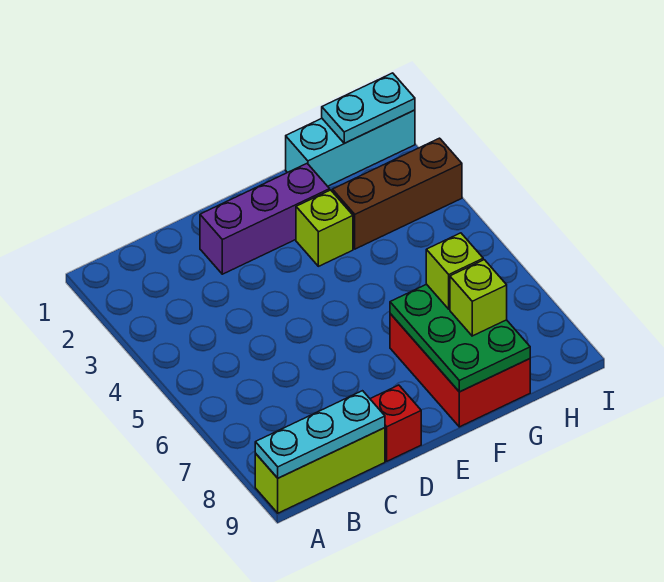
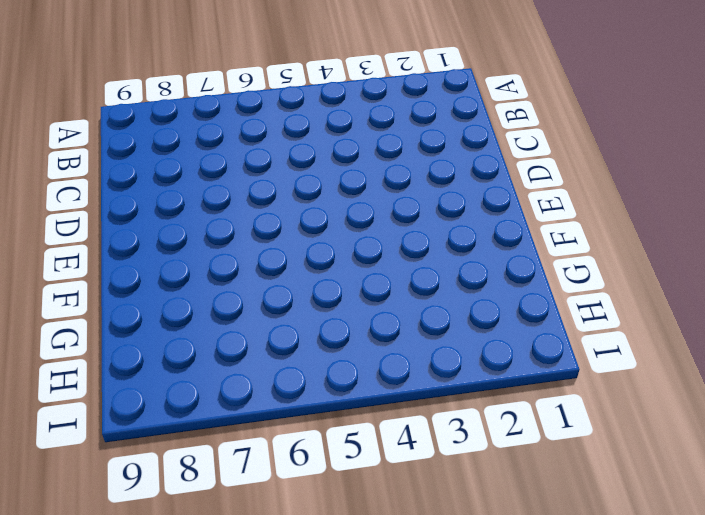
none -> lime 1x3 brick [255,428,385,513]
none -> purple 1x3 brick [200,164,330,274]
none -> red 1x1 brick [370,385,421,461]

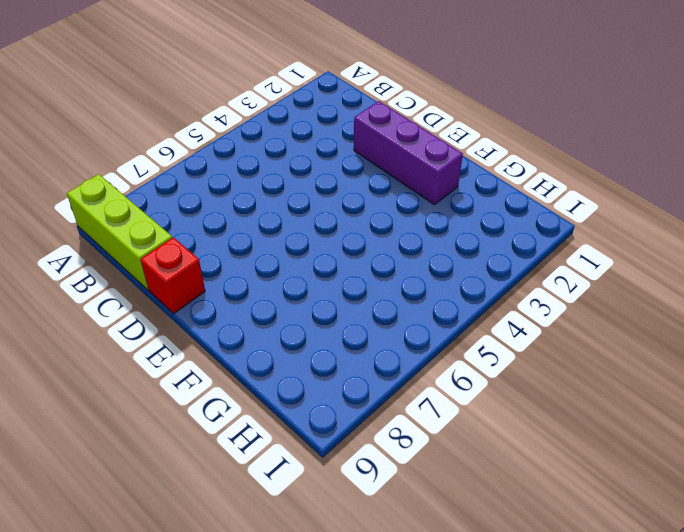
none -> lime 1x1 brick [296,190,353,266]
none -> red 2x3 brick [390,314,530,427]
none -> cyan 1x3 brick [286,110,415,186]

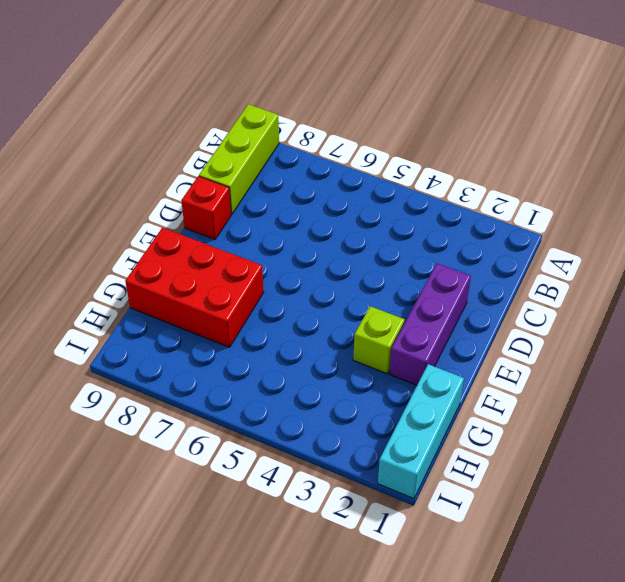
none -> brown 1x3 brick [332,138,462,249]
none -> cyan 1x3 plate [255,391,385,478]
none -> green 2x3 plate [390,284,530,392]

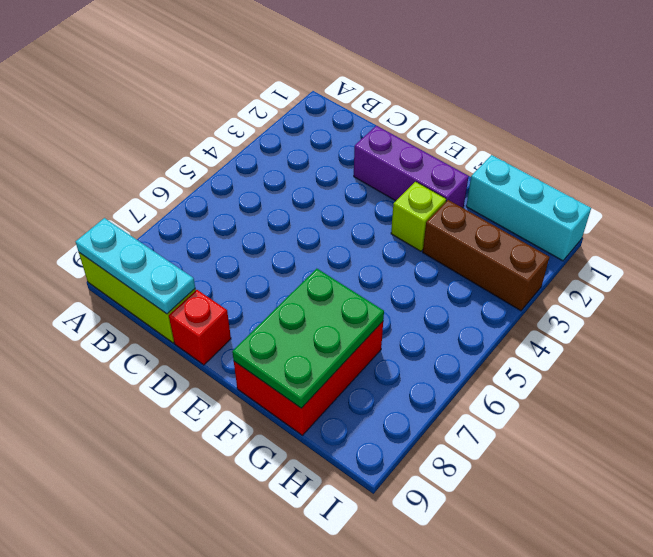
none -> cyan 1x2 plate [322,73,415,143]
none -> lime 1x1 brick [426,233,483,309]
none -> lime 1x1 brick [450,260,507,336]

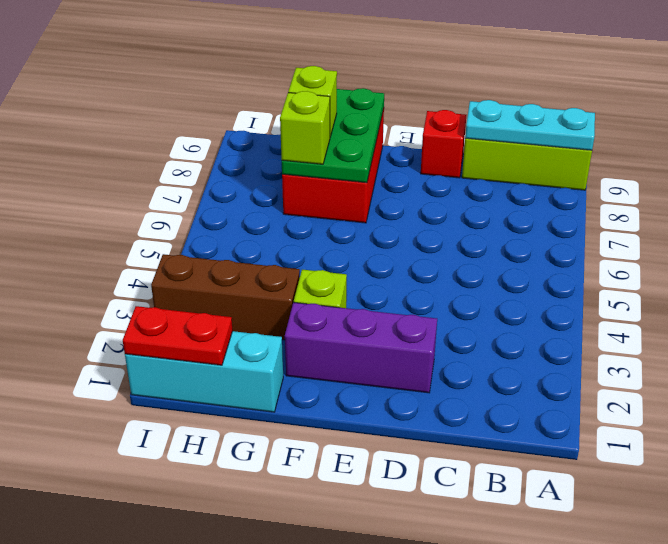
red 1x2 plate [123,306,233,365] -> cyan 1x2 plate [322,73,415,143]

